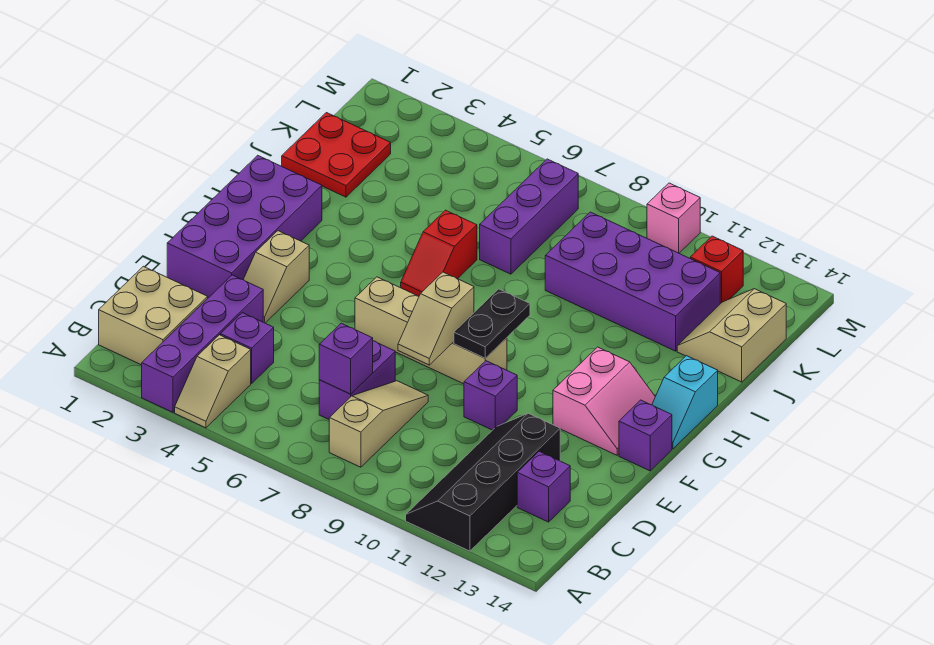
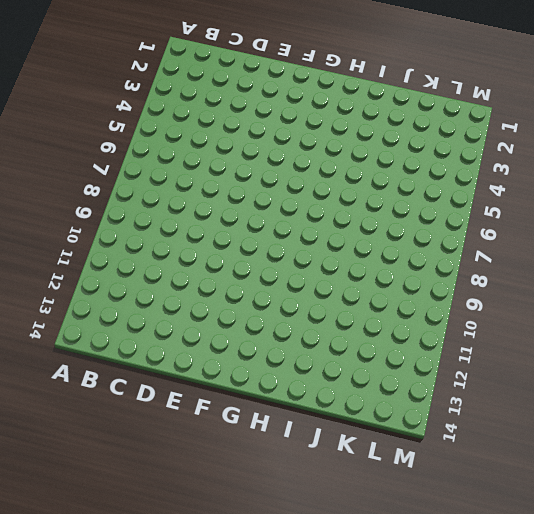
none -> purple 1x4 brick [142,275,263,412]
none -> tan 1x2 slope [175,335,251,428]
none -> black 2x4 slope [406,413,560,551]

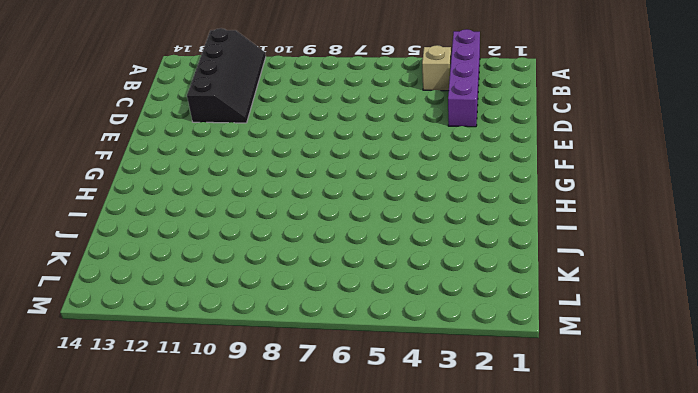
none -> tan 2x2 brick [99,266,208,365]
none -> tan 1x3 slope [329,381,428,467]
none -> purple 1x1 brick [220,313,274,383]

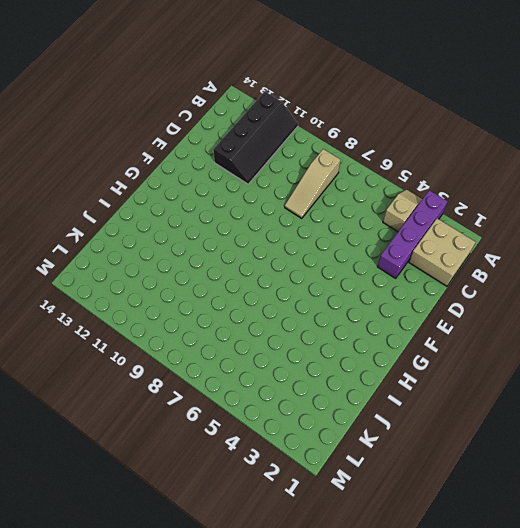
none -> purple 1x1 brick [220,313,274,383]
none -> purple 1x2 brick [319,341,395,419]
none -> purple 1x1 brick [517,451,570,522]

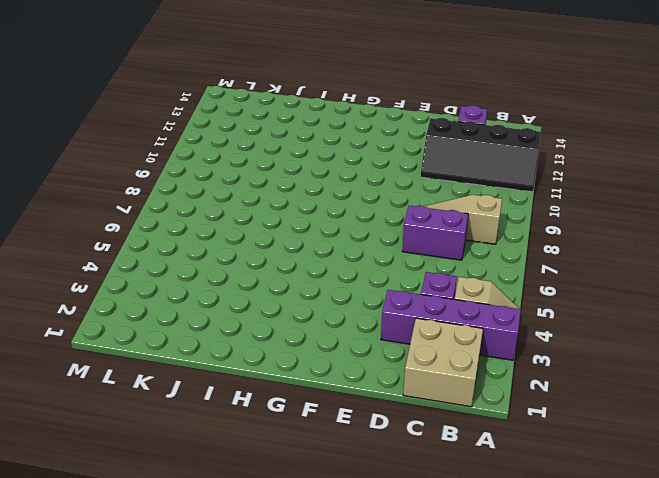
none -> purple 2x4 brick [167,155,322,298]
none -> tan 1x2 slope [243,231,309,323]
none -> purple 1x1 brick [464,361,517,430]

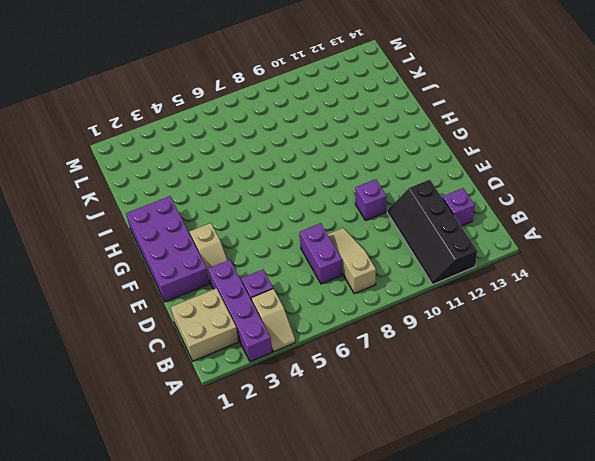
none -> tan 1x4 brick [355,277,507,384]
none -> pink 2x2 slope [553,347,655,455]
none -> purple 1x1 brick [619,400,672,471]

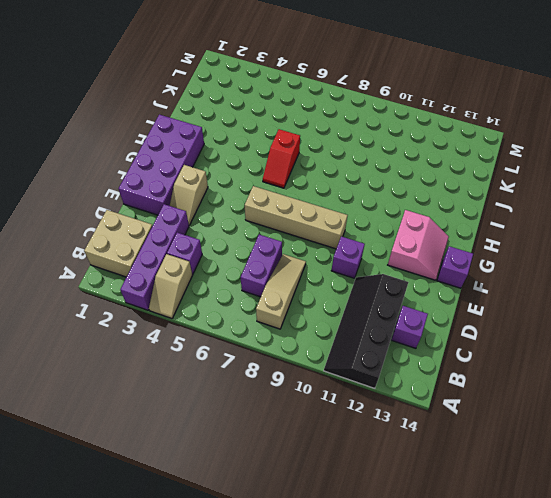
none -> cyan 1x2 slope [652,356,718,449]
none -> red 2x2 plate [282,113,391,197]
none -> purple 1x3 brick [480,159,578,274]

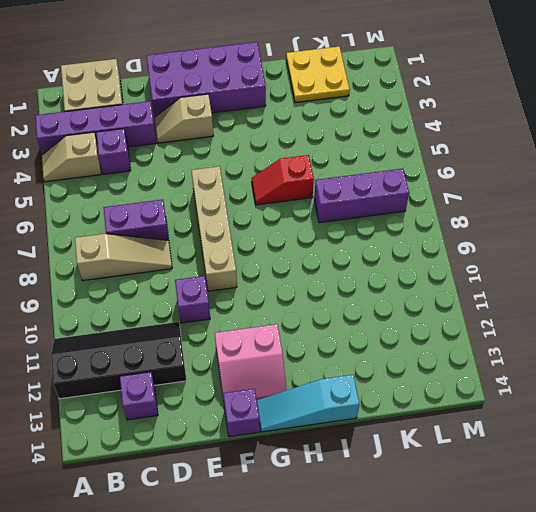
cyan 1x3 slope [257,375,359,432] -> cyan 1x2 slope [652,356,718,449]
yellow 2x2 plate [286,46,350,103] -> red 2x2 plate [282,113,391,197]
none -> purple 2x4 brick [545,212,720,351]
none -> tan 2x2 slope [677,289,786,382]
none -> red 1x1 brick [690,236,743,304]

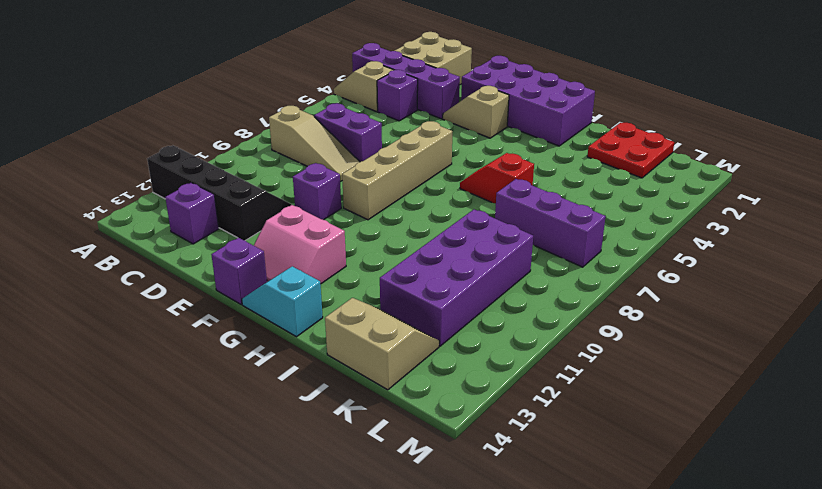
none -> red 1x1 brick [690,236,743,304]
none -> pink 1x1 brick [647,183,700,253]
none -> purple 1x1 brick [319,323,373,394]

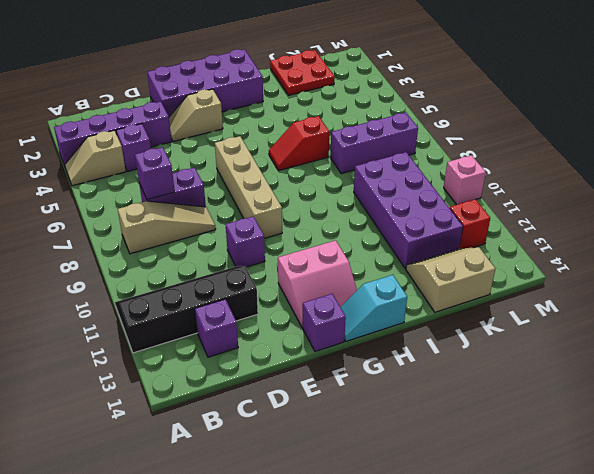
none -> tan 2x2 brick [99,266,208,365]
none -> tan 1x2 slope [398,272,474,365]
none -> black 1x2 plate [454,289,530,358]

